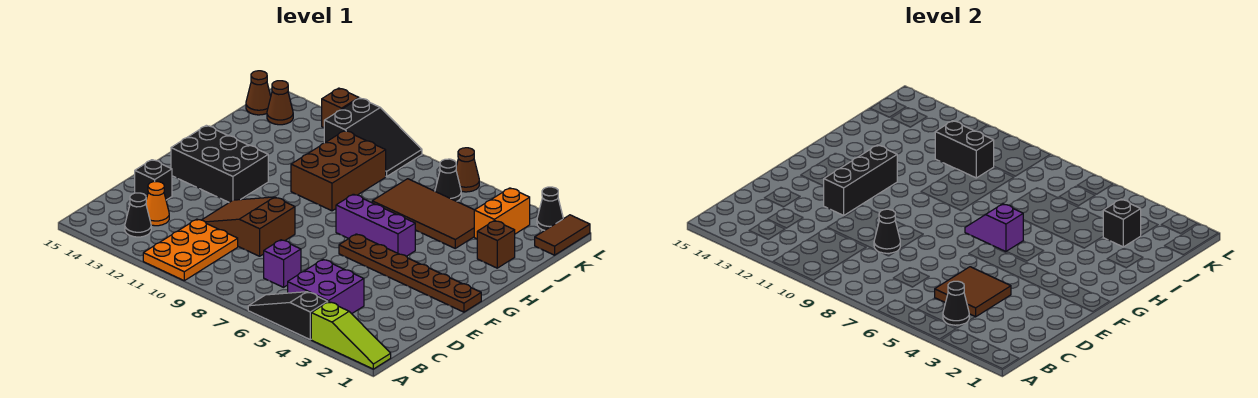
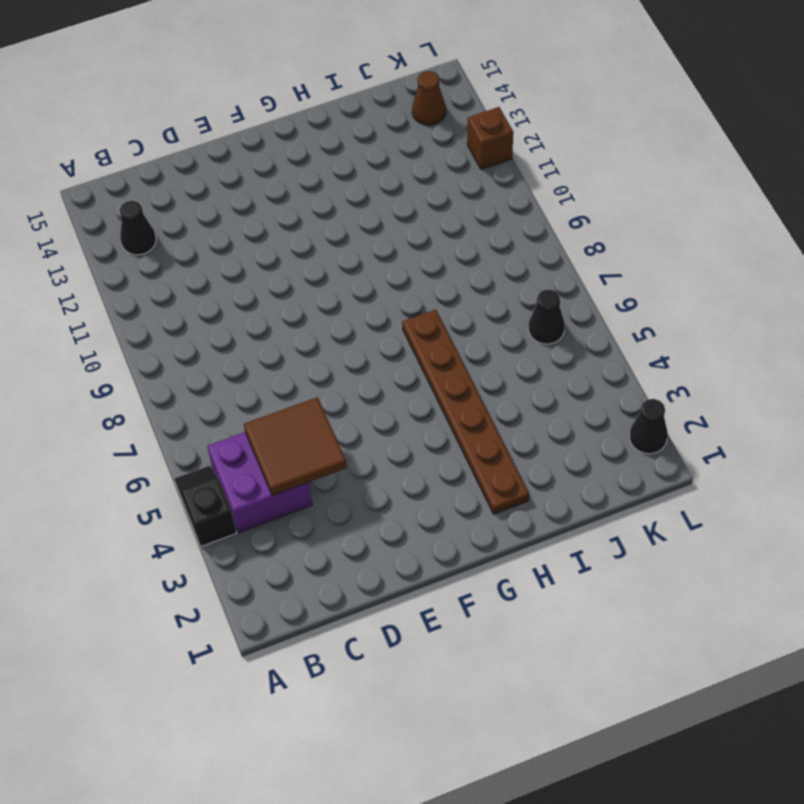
black 1x2 slope [174,466,237,546] -> black 1x3 slope [248,292,327,340]
brown 1x6 plate [402,309,529,514] -> brown 1x6 plate moved to [339,234,481,312]
none -> lime 1x3 slope [311,302,391,369]
none -> orange 2x3 plate [143,219,238,281]
none -> purple 1x1 brick [264,240,301,287]
none -> orange 1x1 cone [146,182,169,226]

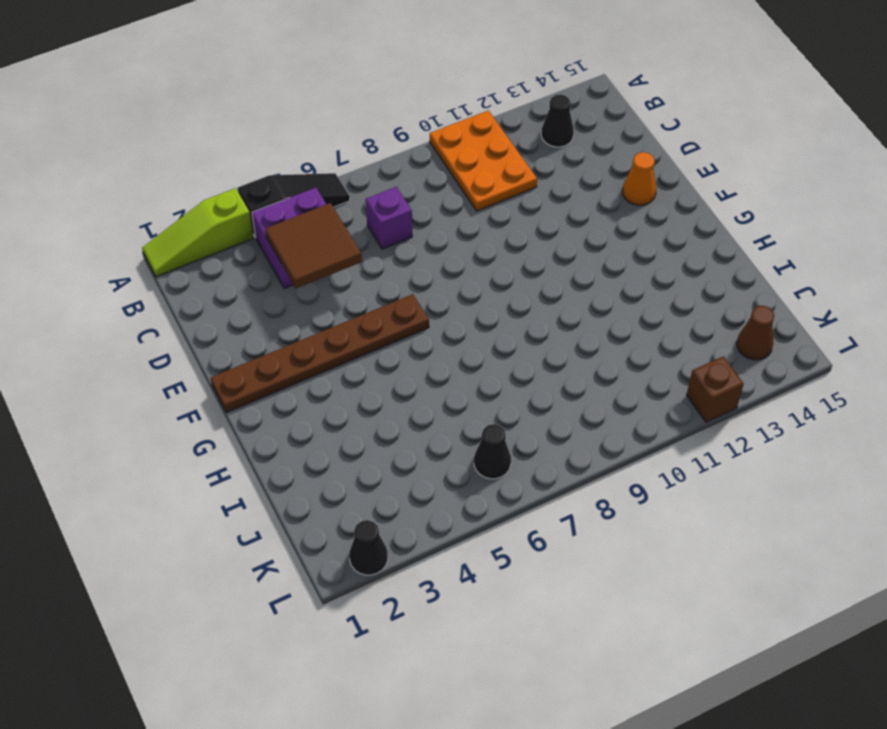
orange 1x1 cone [623,152,656,205] -> orange 1x1 cone moved to [146,182,169,226]
none -> brown 2x3 slope [202,197,295,256]
none -> black 1x1 brick [135,160,172,200]
none -> black 2x3 brick [171,125,268,202]
none -> purple 1x3 brick [336,194,415,256]

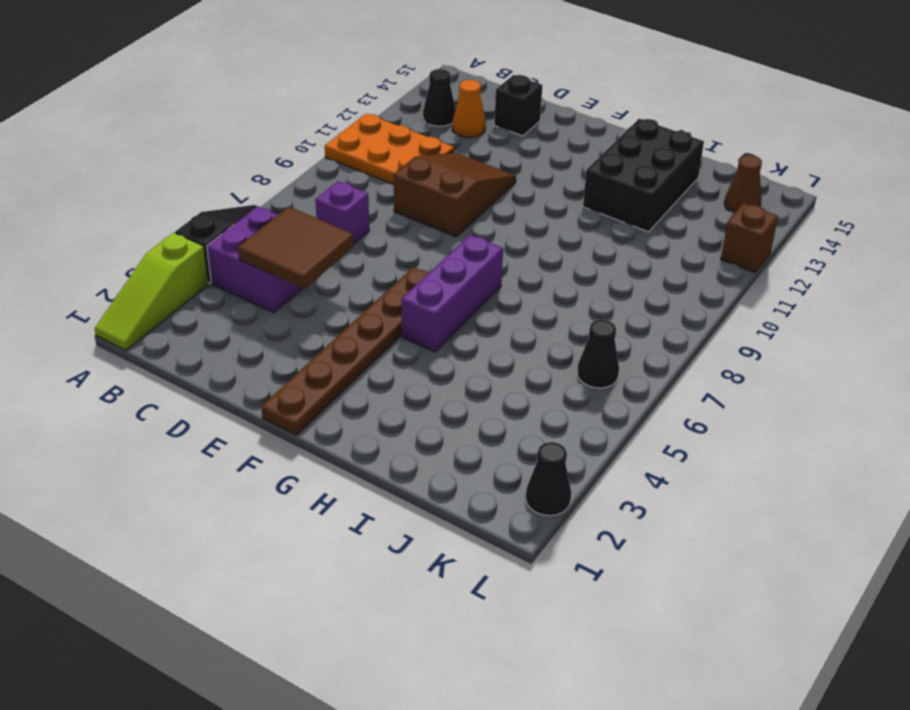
black 2x3 brick [583,119,704,232] -> black 2x3 brick moved to [171,125,268,202]
none -> brown 2x3 brick [291,131,386,211]
none -> brown 1x1 brick [477,221,515,268]
none -> brown 2x4 tile [372,179,474,248]
none -> orange 1x2 brick [474,188,530,239]

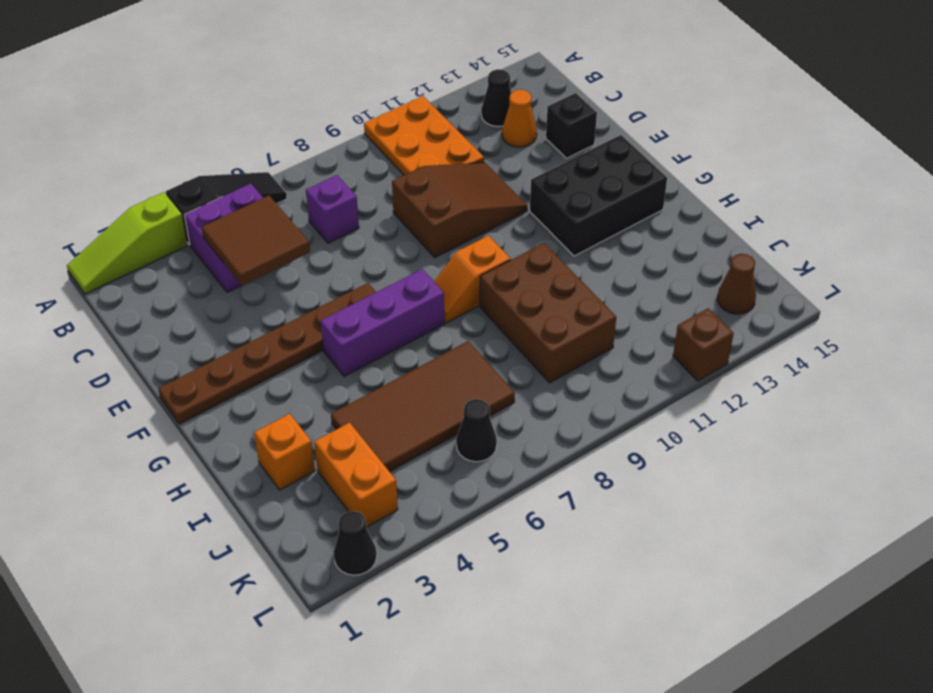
orange 1x2 slope [434,236,511,323] -> none
orange 1x1 brick [254,414,315,490] -> brown 1x1 brick [477,221,515,268]
none -> brown 1x2 tile [535,215,590,255]
none -> black 2x3 slope [324,98,422,177]
none -> brown 1x1 cone [246,71,271,115]
none -> brown 1x1 cone [456,148,479,192]

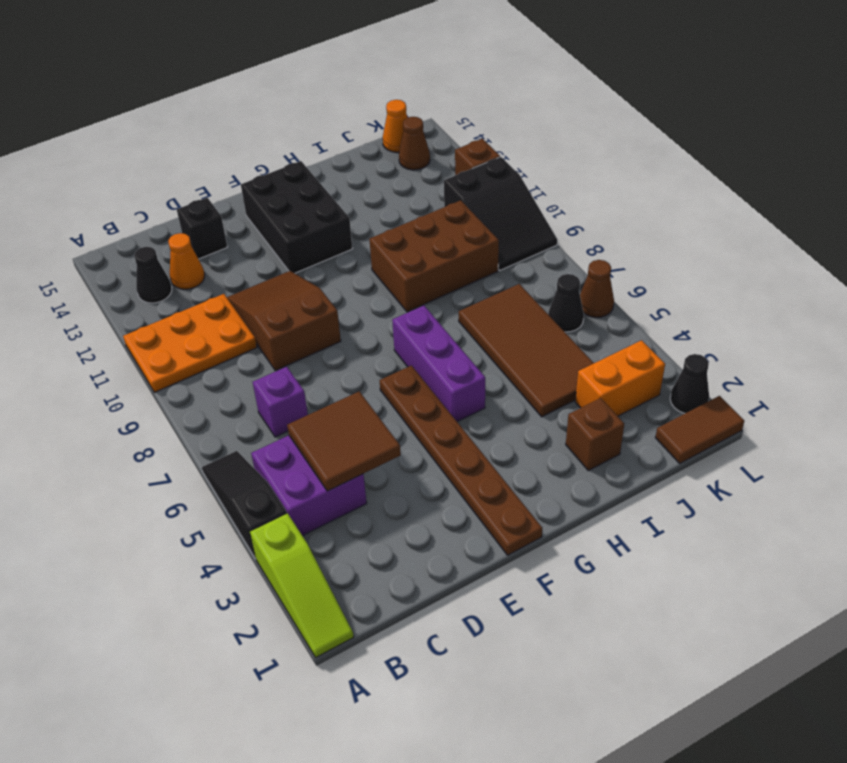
orange 1x1 cone [383,100,408,152] -> brown 1x1 cone [246,71,271,115]
none -> black 1x1 cone [943,281,969,325]
none -> black 1x1 cone [874,209,900,253]
none -> black 1x3 brick [824,145,897,215]
none -> purple 1x2 slope [965,204,1023,252]

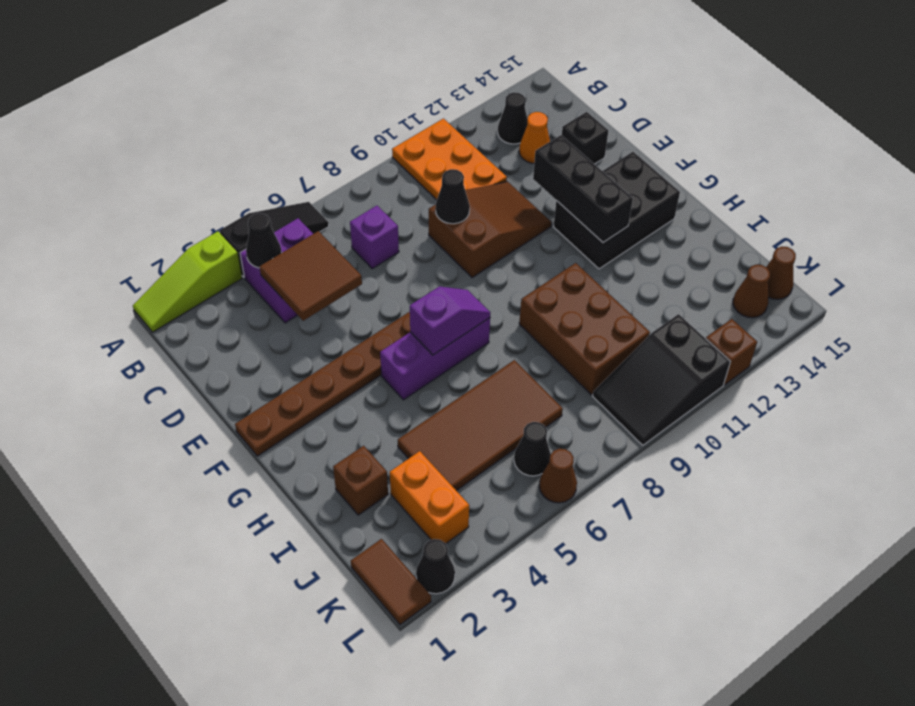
none -> black 1x1 brick [1103,199,1141,247]
none -> black 1x2 brick [935,121,994,178]

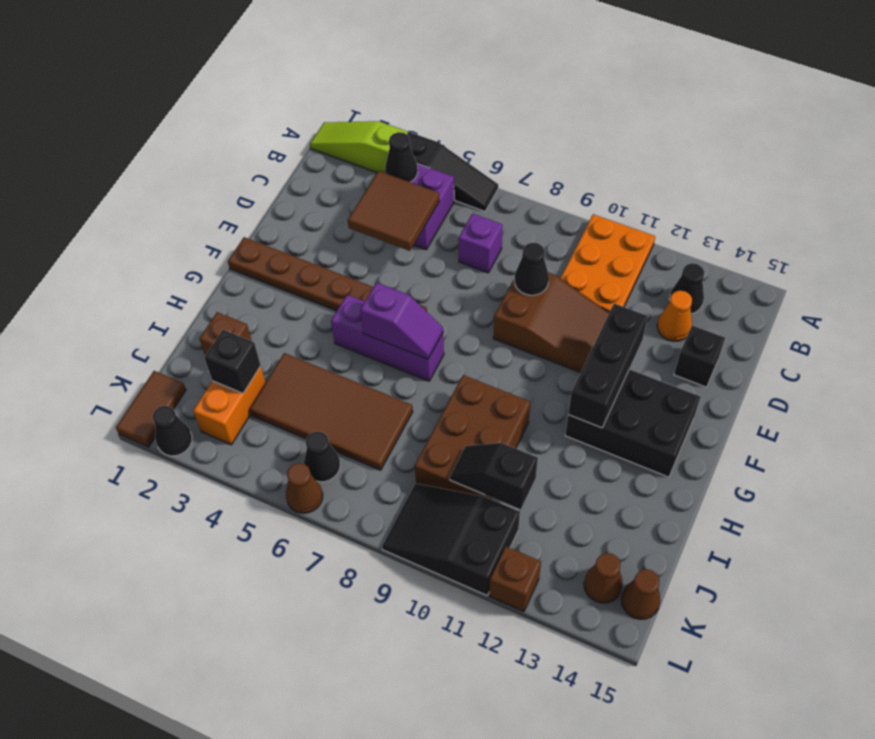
black 1x2 slope [450,443,538,510] -> black 1x2 brick [935,121,994,178]

